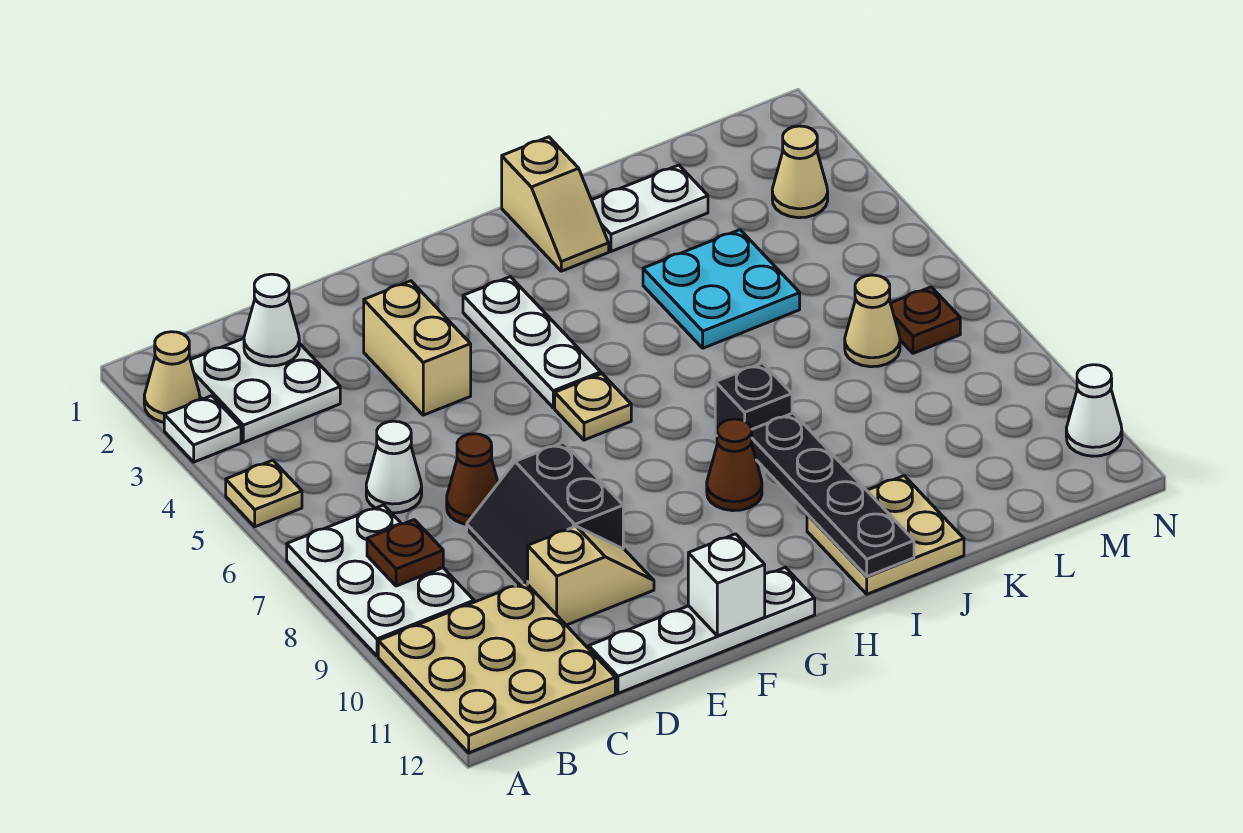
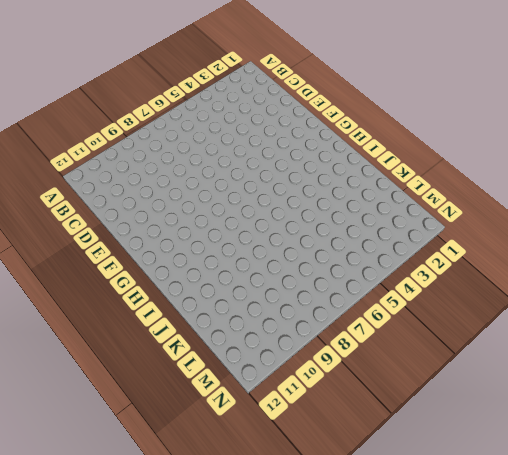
none -> tan 1x1 cone [144,332,200,422]
none -> white 1x1 plate [164,396,241,462]
none -> tan 1x1 plate [226,460,302,527]

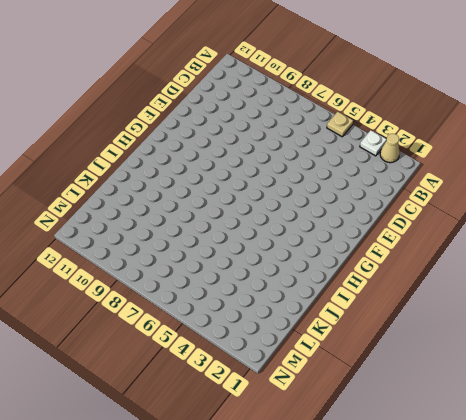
none -> white 2x3 plate [287,505,474,656]
none -> tan 3x3 plate [378,582,615,753]
none -> white 2x2 plate [190,338,340,442]

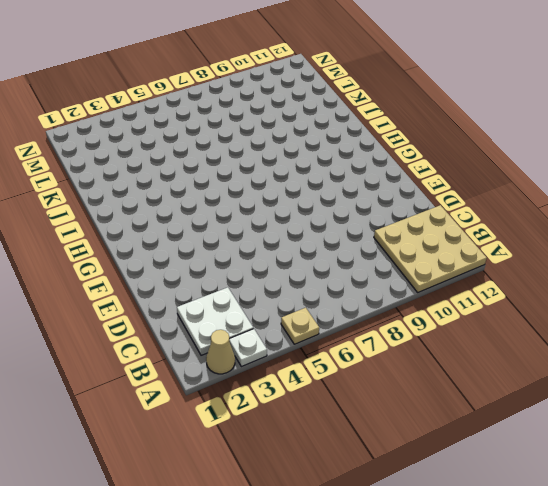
none -> white 2x3 plate [287,505,474,656]
none -> white 1x1 cone [366,421,422,513]
none -> brown 1x1 cone [447,434,498,524]

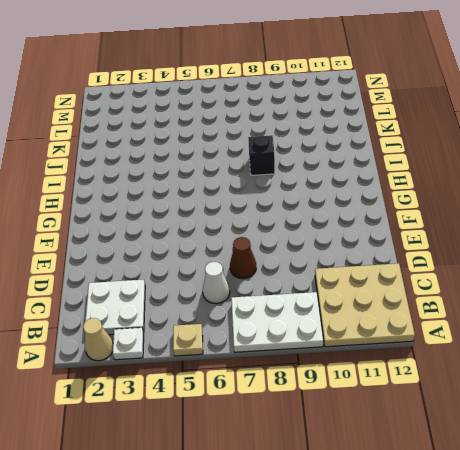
none -> black 2x2 slope [467,442,623,585]
none -> tan 1x2 slope [528,526,654,625]
none -> white 1x4 plate [589,567,815,693]

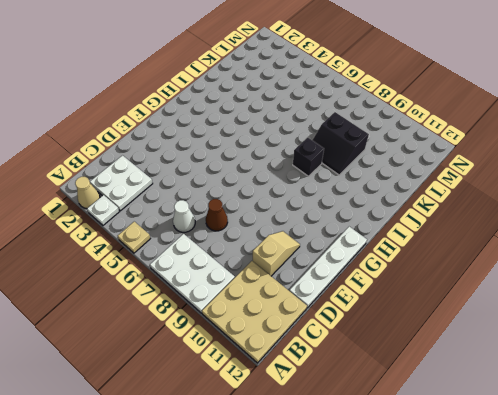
black 2x2 slope [312,112,369,175] -> black 2x2 slope moved to [467,442,623,585]
none -> tan 1x2 brick [364,281,471,415]
none -> white 1x3 plate [463,277,601,408]
none -> tan 1x1 plate [555,374,631,440]

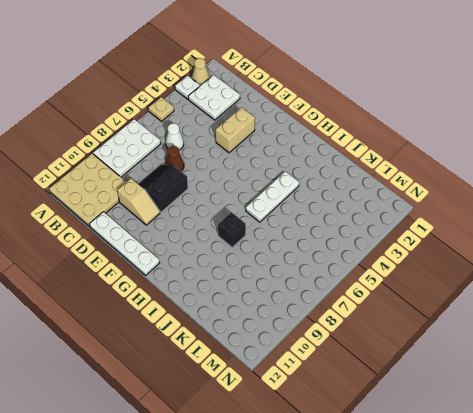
white 1x3 plate [246,171,299,222] -> white 1x3 plate moved to [463,277,601,408]
none -> tan 1x1 plate [555,374,631,440]
none -> brown 1x1 cone [707,419,762,511]
none -> tan 1x2 slope [502,137,609,271]

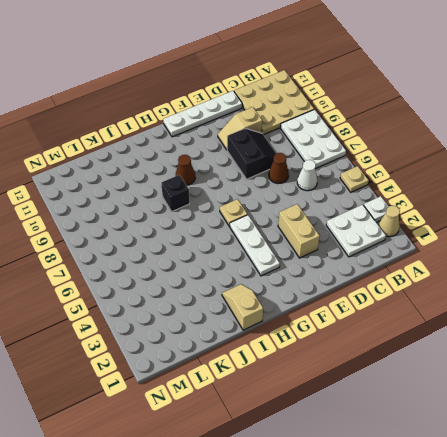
none -> tan 2x2 plate [807,476,964,594]
none -> white 1x2 plate [592,165,708,251]
none -> cyan 2x2 plate [643,230,800,348]

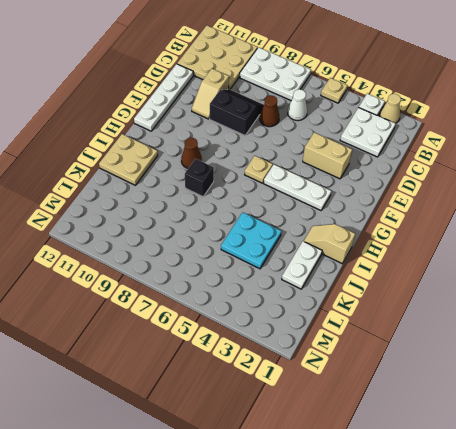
none -> tan 1x1 cone [845,275,900,367]
none -> tan 1x1 cone [772,126,828,218]
none -> brown 1x1 plate [891,287,960,353]

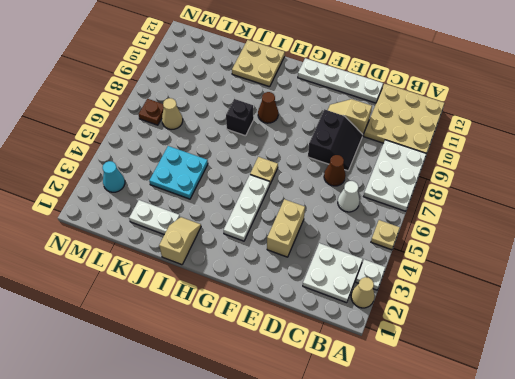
cyan 1x1 cone [103,161,125,192] -> tan 1x1 cone [772,126,828,218]
none -> white 1x1 cone [1066,365,1122,456]
none -> brown 1x1 plate [367,520,443,586]
none -> white 1x1 cone [244,274,299,366]

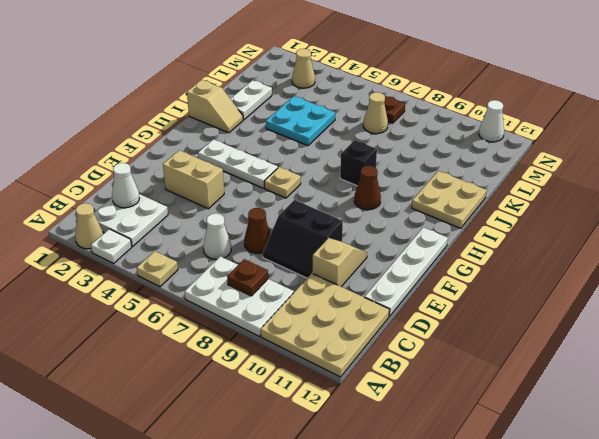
none -> white 1x1 brick [688,534,765,636]
none -> black 1x4 plate [751,413,914,576]

